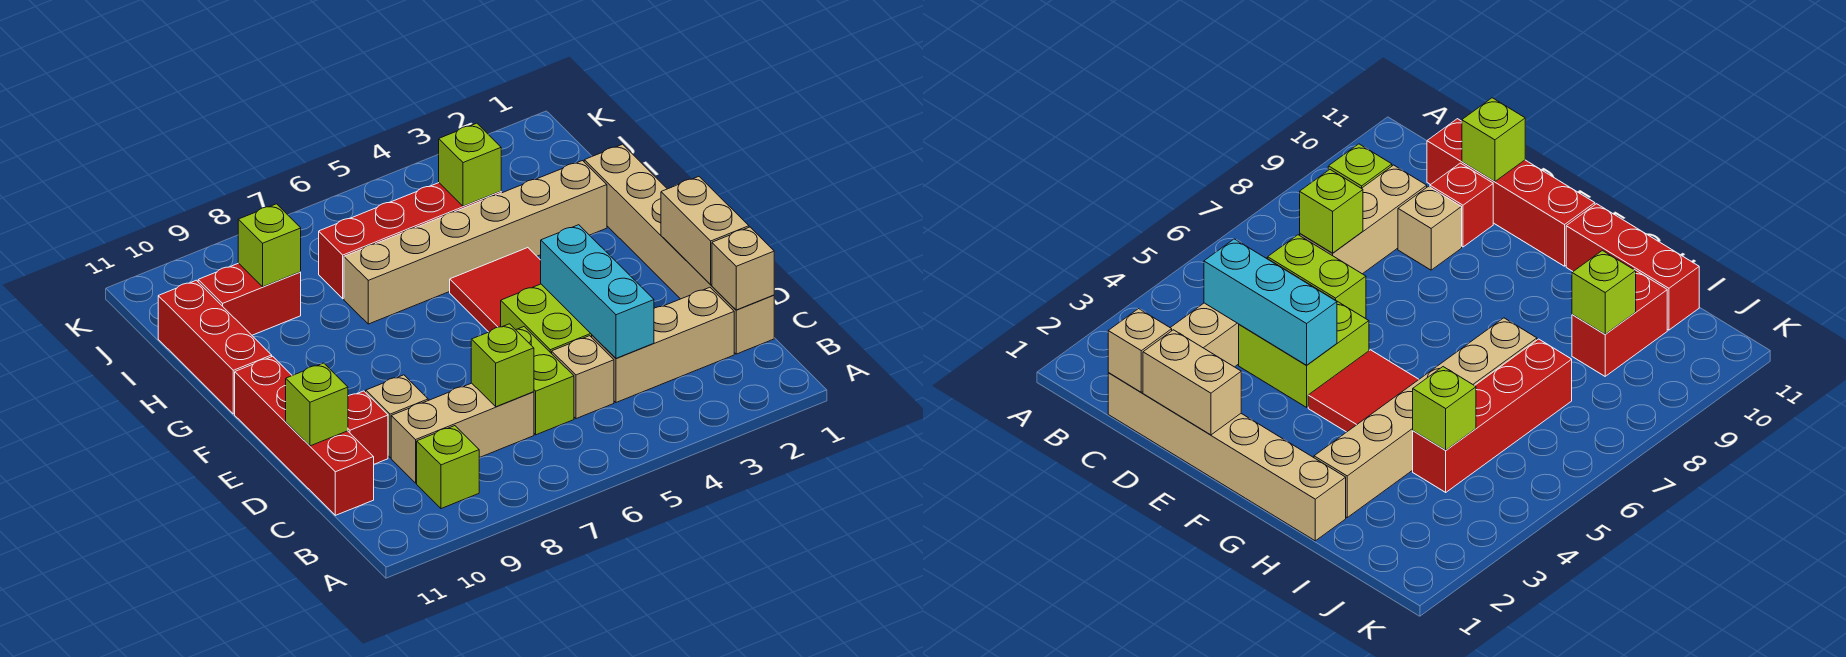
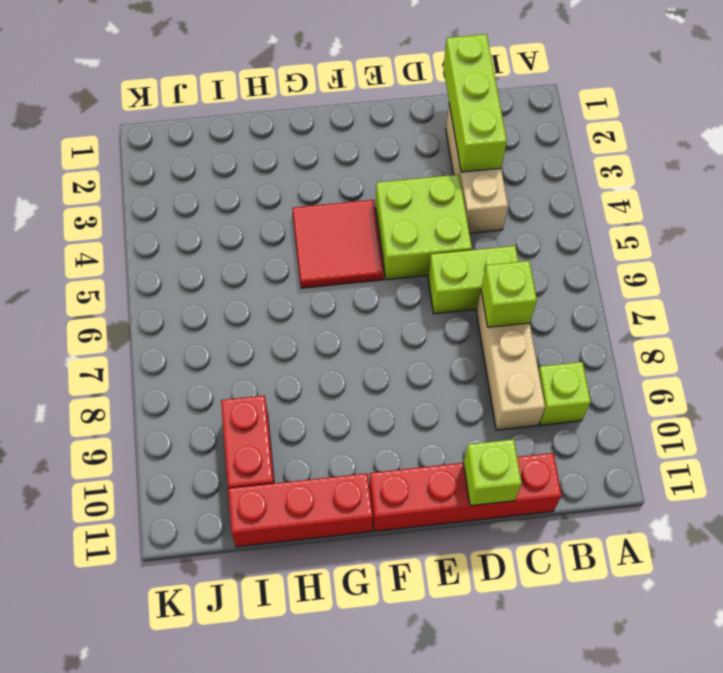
lime 1x3 brick [443,34,507,172] -> tan 1x1 brick [712,227,774,310]
none -> tan 1x6 brick [584,144,774,354]
none -> tan 1x1 brick [552,336,614,419]
none -> tan 1x1 brick [366,375,428,458]

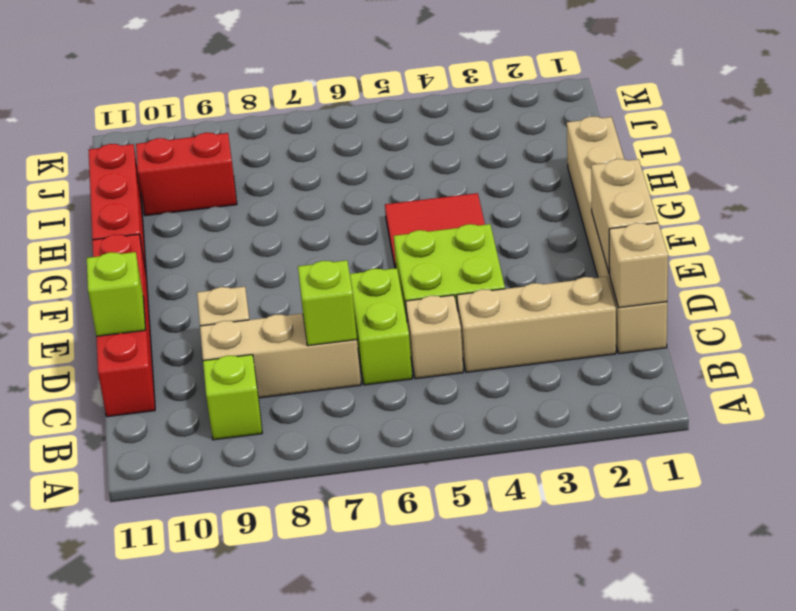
none -> red 1x1 brick [348,391,388,464]
none -> tan 1x6 brick [344,161,607,324]
none -> red 1x4 brick [319,183,501,299]

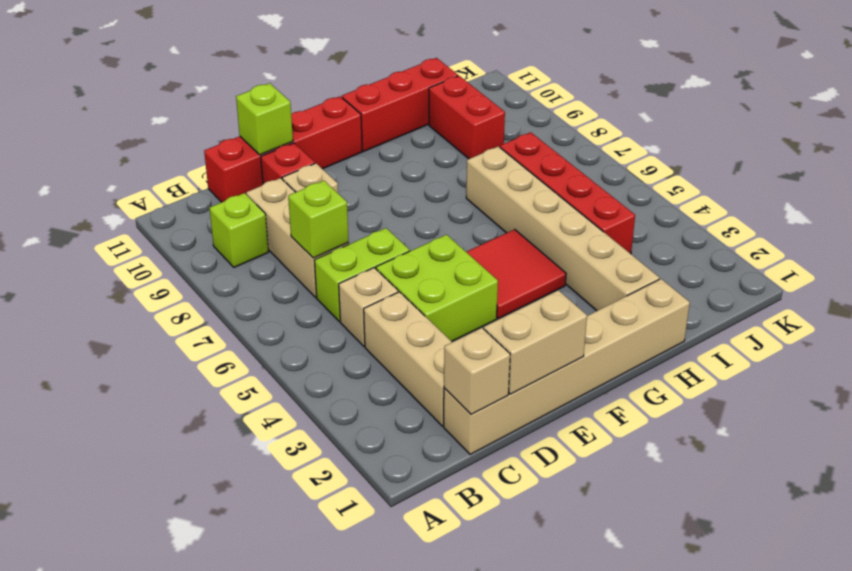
none -> cyan 1x3 brick [541,225,654,358]
none -> lime 1x1 brick [439,123,501,206]
none -> lime 1x1 brick [238,204,301,287]

